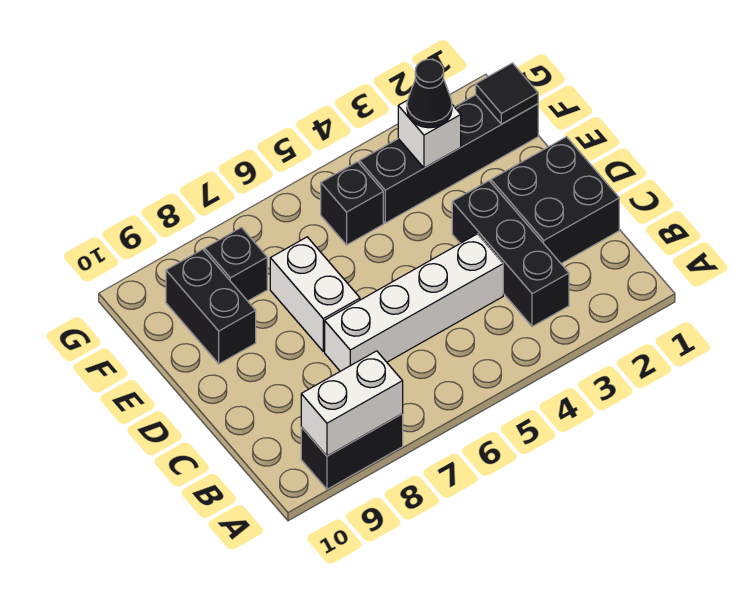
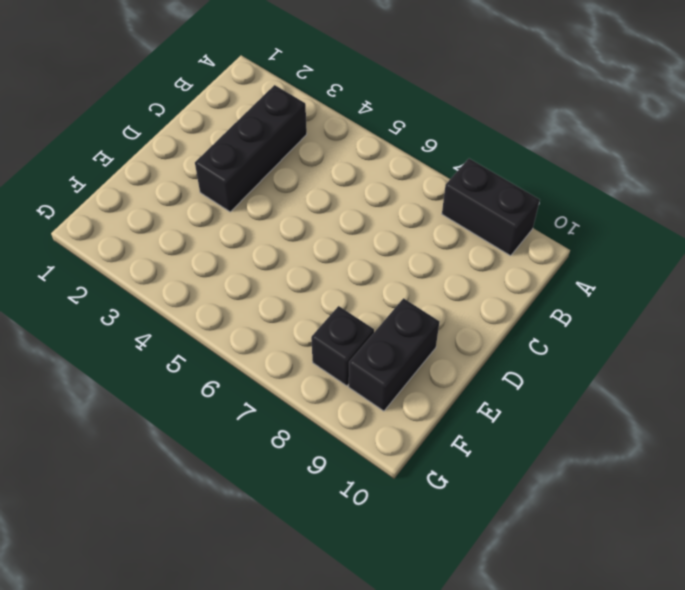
none -> black 2x2 brick [491,137,619,264]
none -> white 1x4 brick [325,234,503,371]
none -> white 1x2 brick [270,237,360,351]

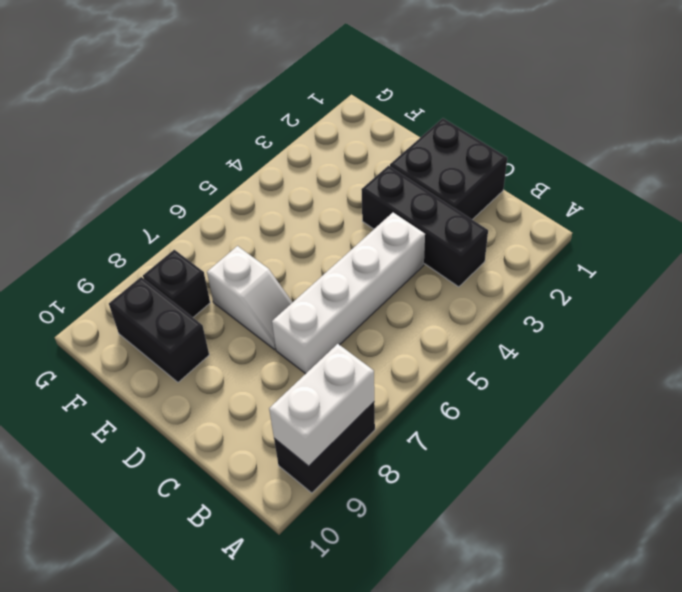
white 1x2 slope [207,246,293,350] -> white 1x2 brick [270,237,360,351]
none -> black 1x4 brick [360,95,538,223]
none -> black 1x1 brick [321,162,383,245]
none -> black 1x1 tile [476,63,538,124]

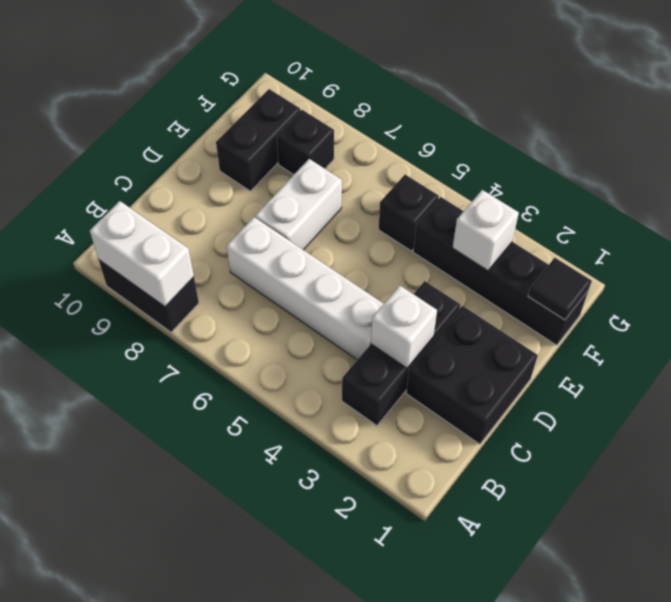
white 1x1 brick [371,286,437,368] -> none
none -> black 1x1 cone [407,59,452,128]

